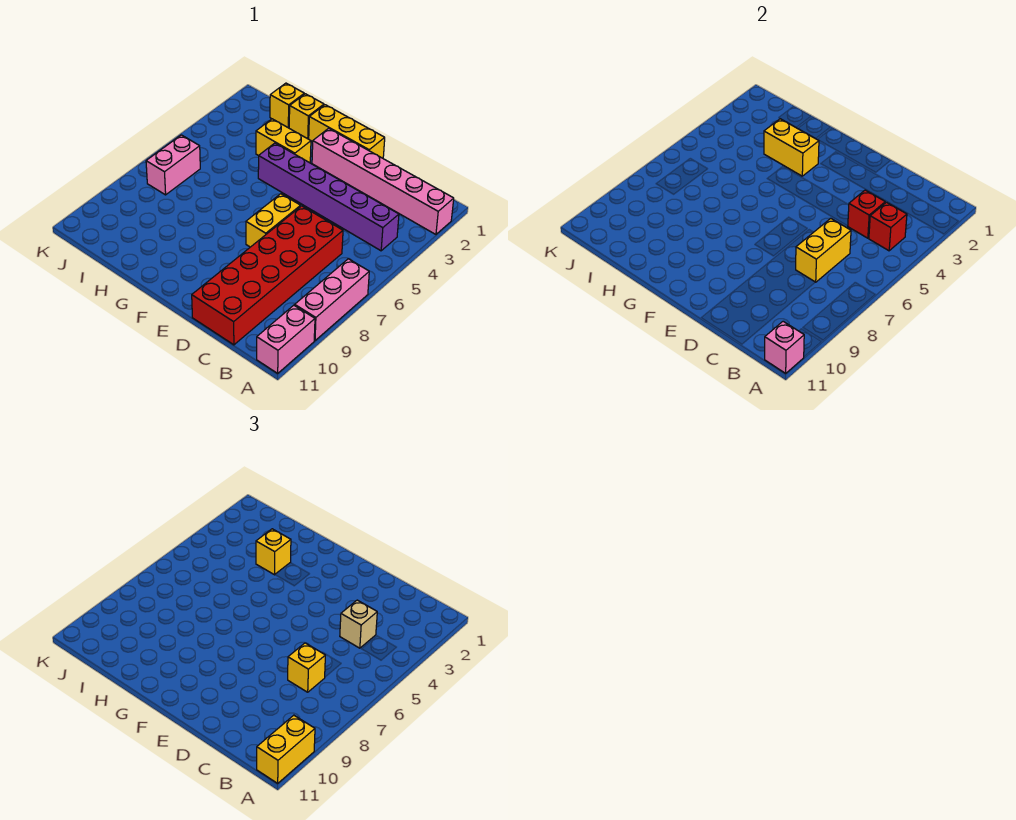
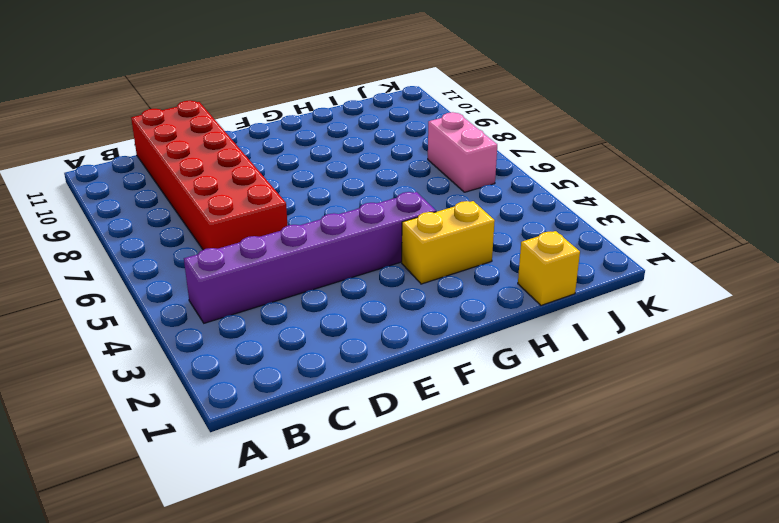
none -> pink 1x6 brick [312,128,454,234]
none -> pink 1x3 brick [295,259,369,341]
none -> pink 1x2 brick [257,305,315,373]

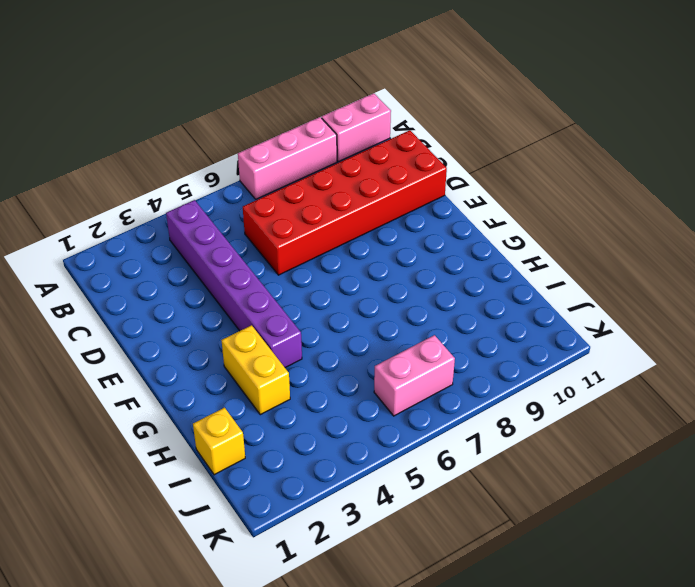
none -> pink 1x6 brick [312,128,454,234]
none -> yellow 1x3 brick [309,105,385,158]
none -> yellow 1x2 brick [246,194,301,247]

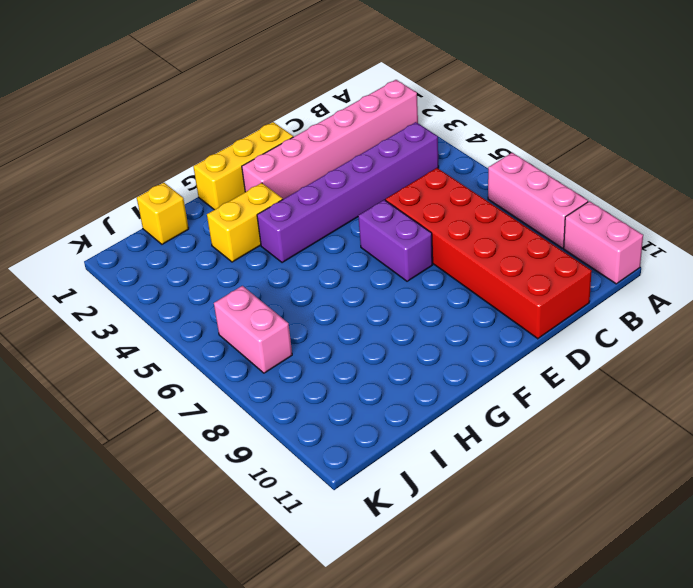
purple 1x2 brick [358,200,433,281] -> yellow 1x2 brick [246,194,301,247]
none -> yellow 1x1 brick [289,94,324,139]
none -> pink 1x1 brick [765,321,804,373]
none -> red 1x1 brick [869,202,907,251]

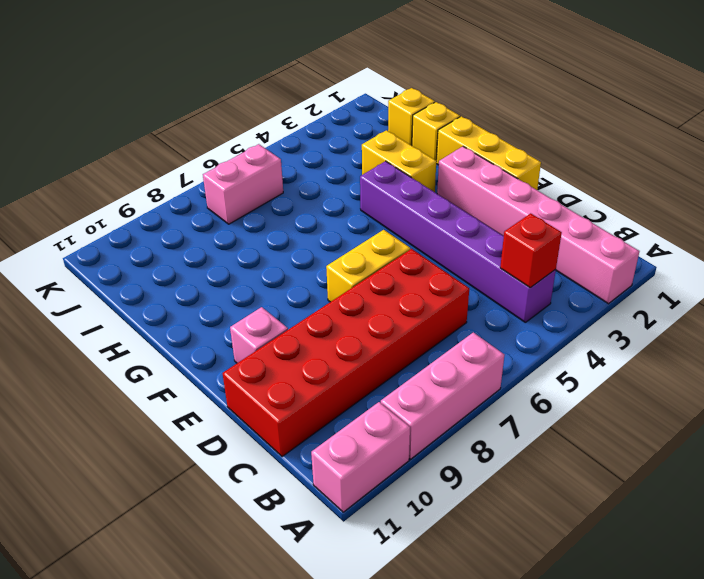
pink 1x1 brick [230,307,288,363] -> pink 1x1 brick moved to [765,321,804,373]
none -> red 1x1 brick [848,190,885,238]
none -> yellow 1x2 brick [796,218,851,282]
none -> yellow 1x2 brick [764,119,819,176]

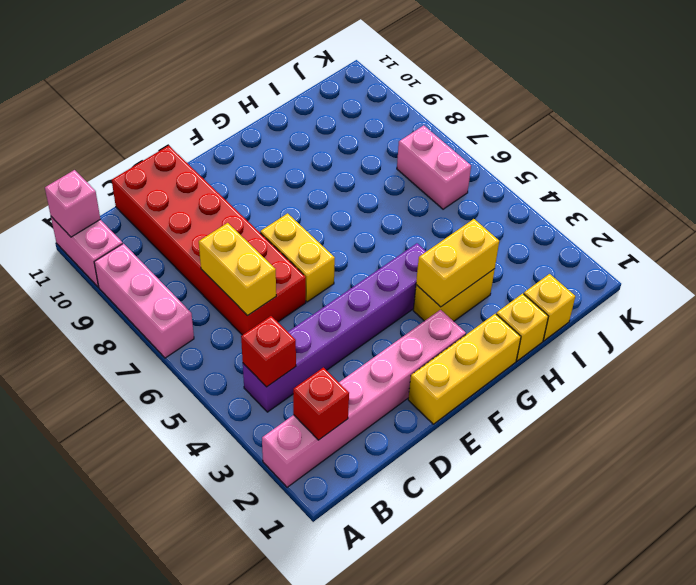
red 1x1 brick [293,368,349,440] -> red 1x1 brick moved to [848,190,885,238]
none -> yellow 1x2 brick [257,715,315,783]
none -> tan 1x1 brick [340,600,377,648]
none -> yellow 1x1 brick [288,643,325,692]

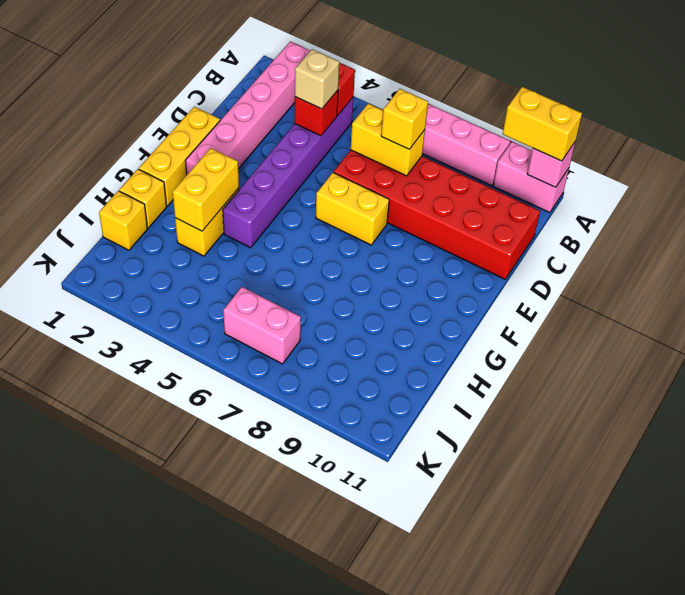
none -> yellow 1x1 brick [256,529,291,575]

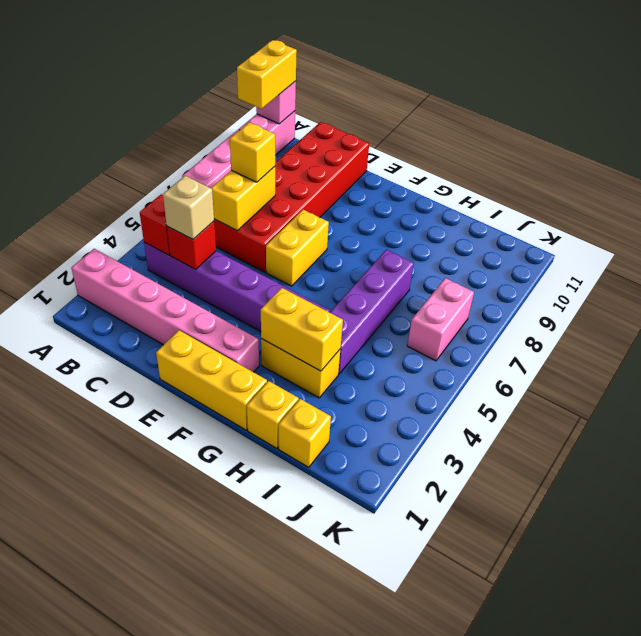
purple 1x4 brick [330,250,414,374] -> none
none -> yellow 1x1 brick [256,529,291,575]

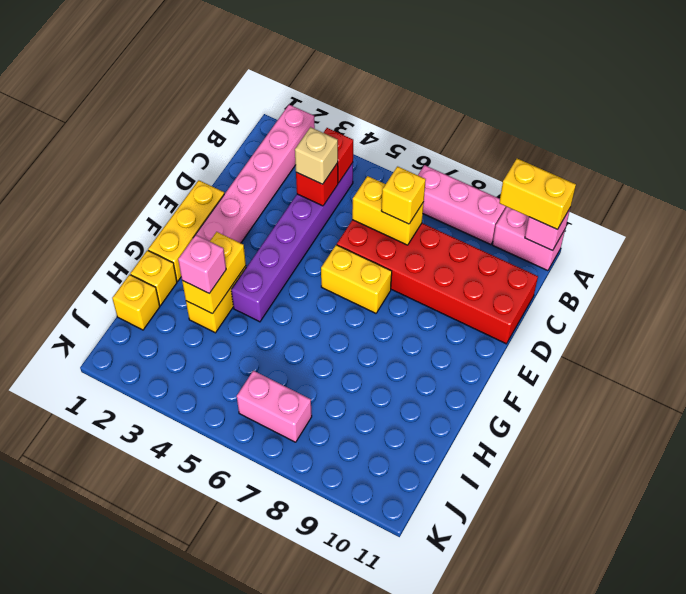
pink 1x1 brick [178,235,226,293] -> yellow 1x1 brick [256,529,291,575]

